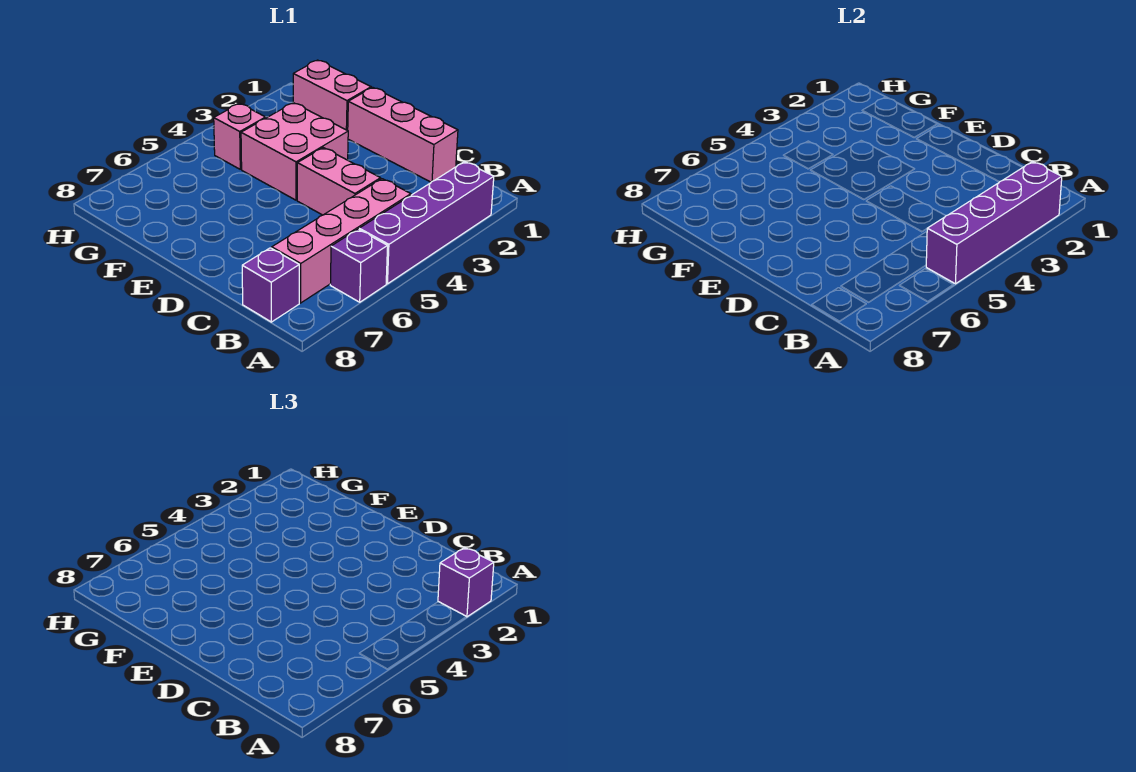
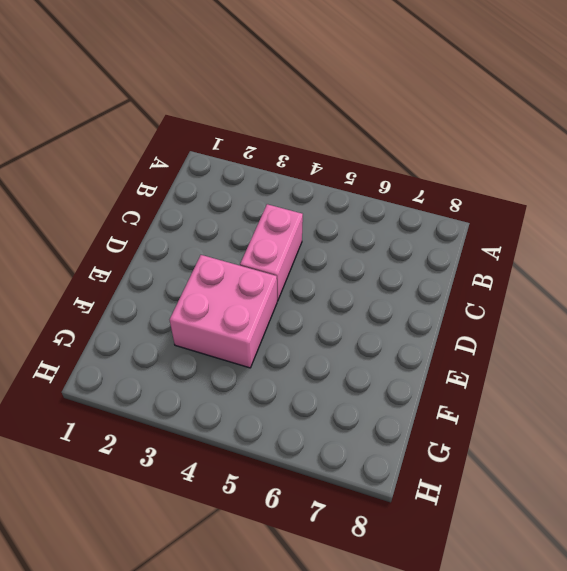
none -> purple 1x4 brick [359,162,494,284]
none -> purple 1x1 brick [330,229,388,302]

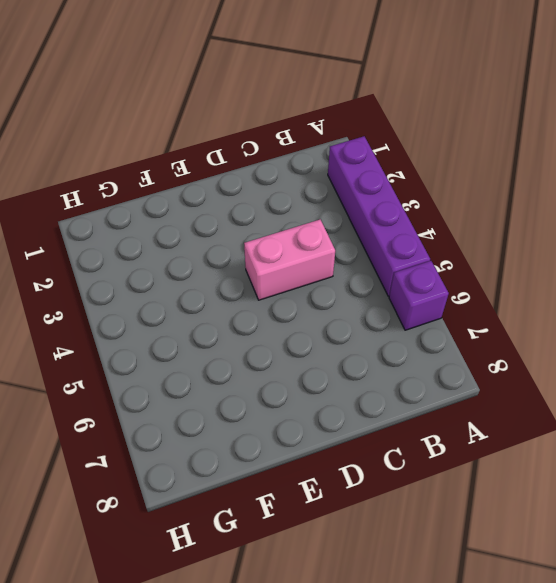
none -> pink 1x4 brick [272,179,411,303]
none -> purple 1x1 brick [242,248,299,322]

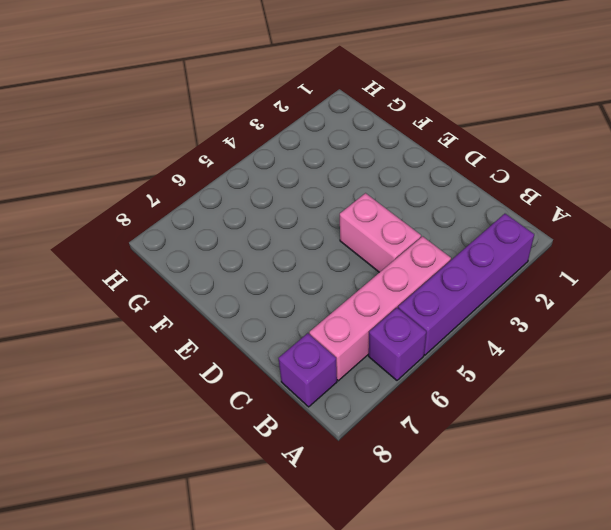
none -> pink 1x3 brick [348,87,458,182]
none -> pink 2x2 brick [241,103,348,200]

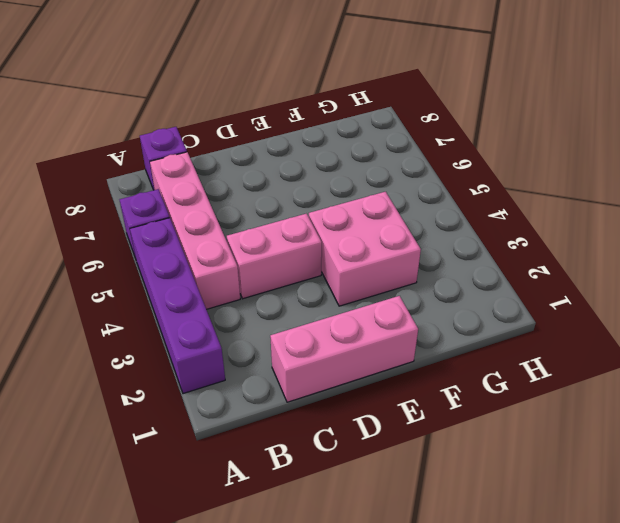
none -> pink 1x2 brick [293,60,371,130]
none -> pink 1x1 brick [214,103,266,169]

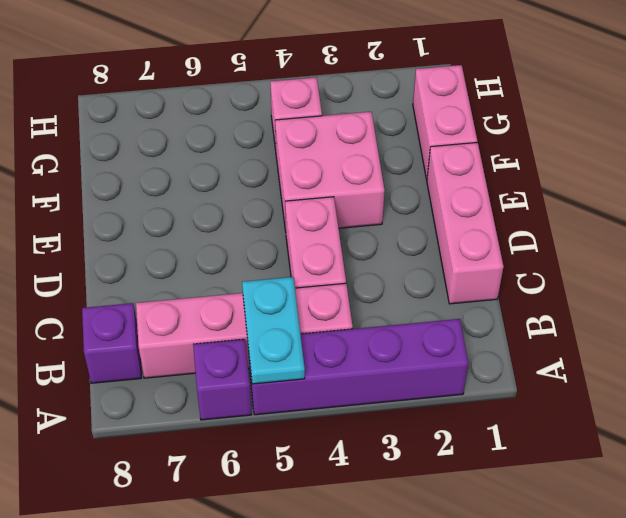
cyan 1x2 plate [242,277,305,384] -> purple 1x4 brick [926,162,1062,284]
none -> purple 1x1 brick [438,548,494,617]

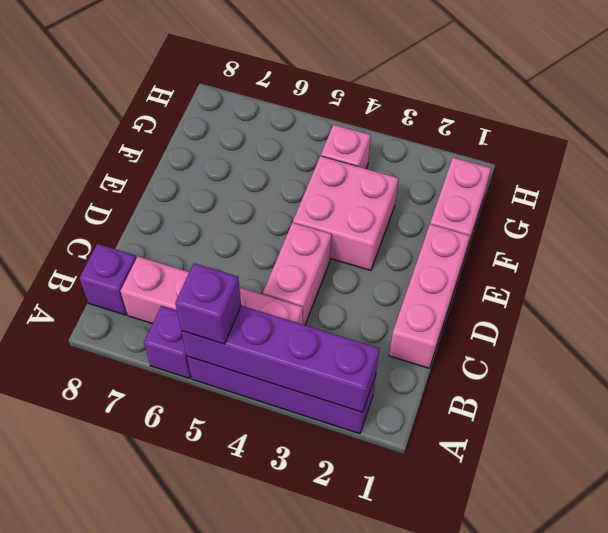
purple 1x1 brick [175,263,241,344] -> purple 1x1 brick moved to [438,548,494,617]

